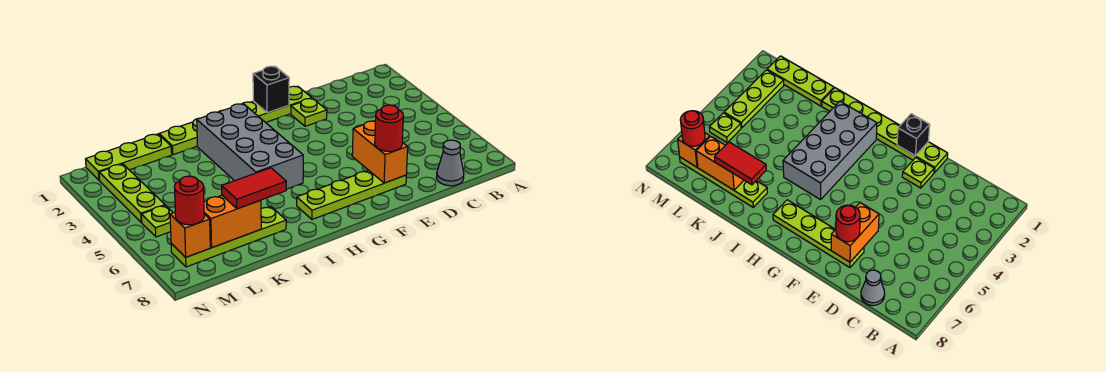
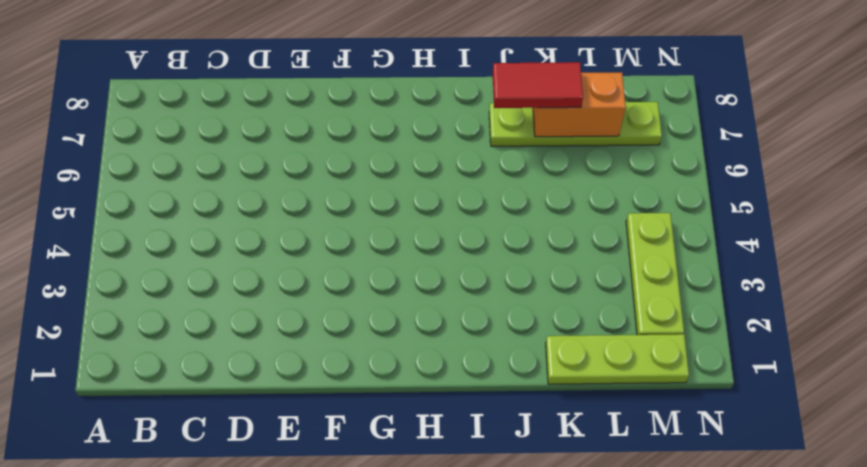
none -> grey 1x1 cone [436,140,464,186]
none -> lime 1x6 plate [159,86,312,155]
none -> lime 1x1 plate [291,98,327,126]

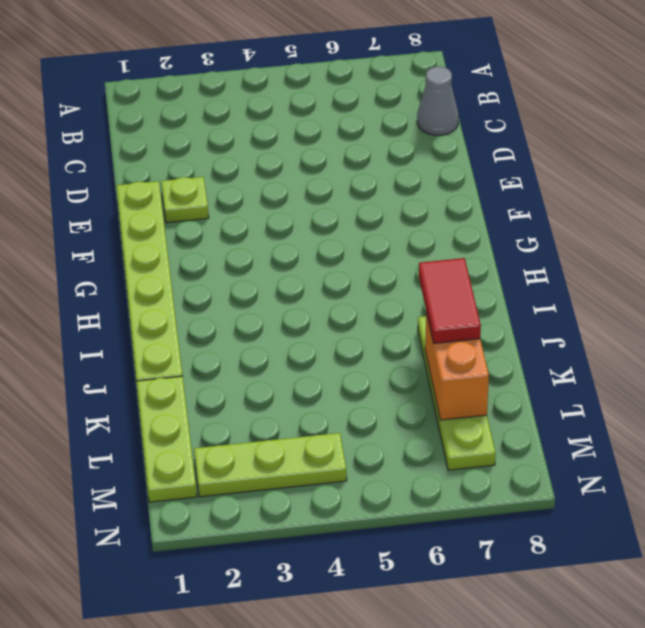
none -> lime 1x4 plate [297,170,406,219]
none -> grey 2x4 brick [197,104,303,189]
none -> lime 1x1 plate [141,205,173,237]

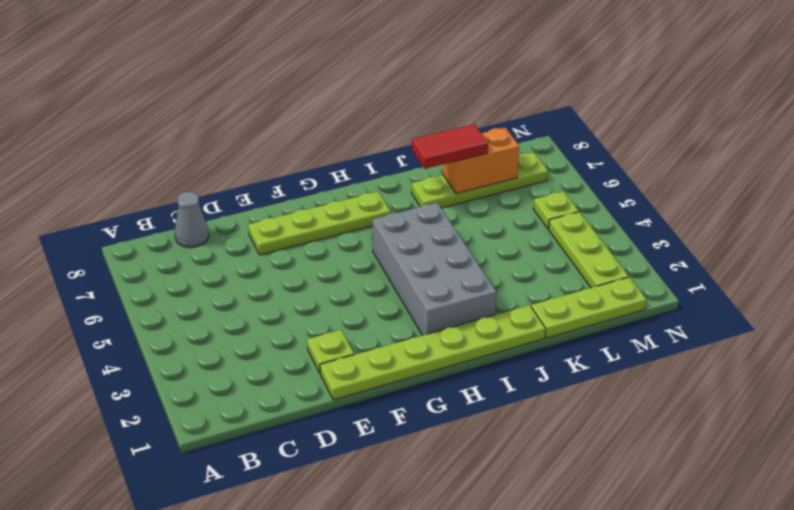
none -> orange 1x2 brick [352,121,408,183]
none -> black 1x1 brick [253,66,289,113]
none -> orange 1x1 brick [170,212,210,257]

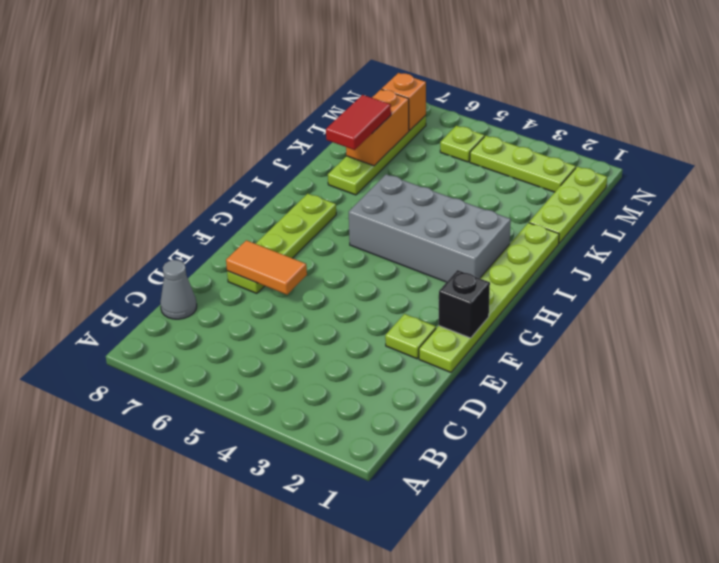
orange 1x2 tile [226,240,307,295] -> orange 1x2 brick [352,121,408,183]
none -> red 1x1 round brick [375,105,403,151]
none -> red 1x1 round brick [174,176,204,225]

